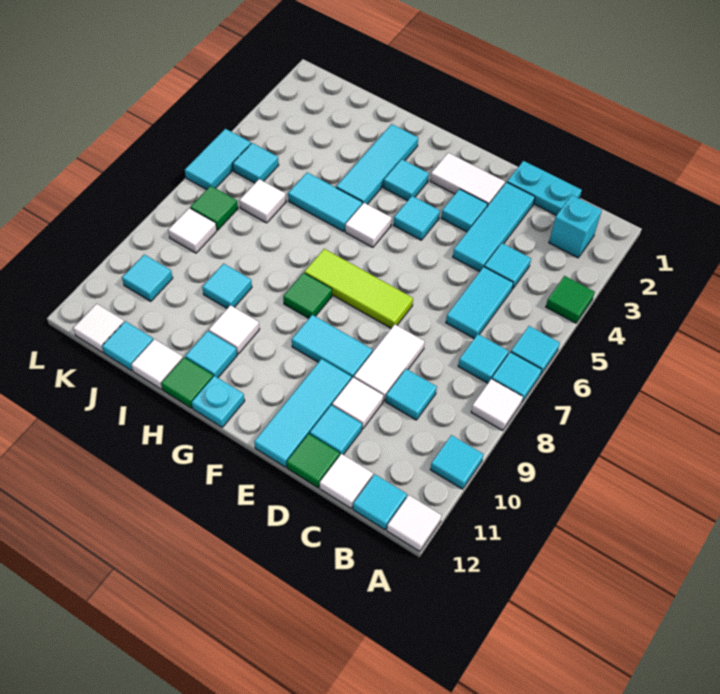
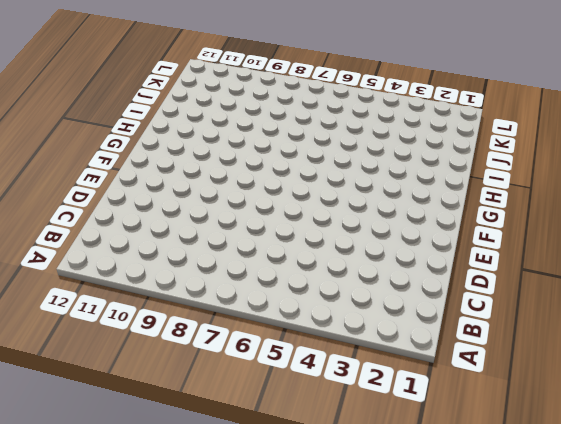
none -> green 1x1 tile [546,276,595,323]
none -> cyan 1x1 tile [511,326,560,375]
none -> cyan 1x1 tile [492,352,542,402]
none -> white 1x1 tile [471,379,523,431]

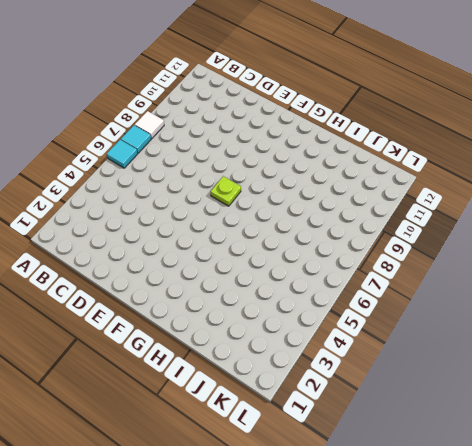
lime 1x1 plate [211,176,241,206] -> lime 1x3 tile [304,249,413,328]
none -> green 1x1 tile [546,276,595,323]
none -> cyan 1x1 tile [430,435,483,489]
none -> white 1x1 tile [387,495,442,552]
none -> cyan 1x1 brick [549,195,602,258]

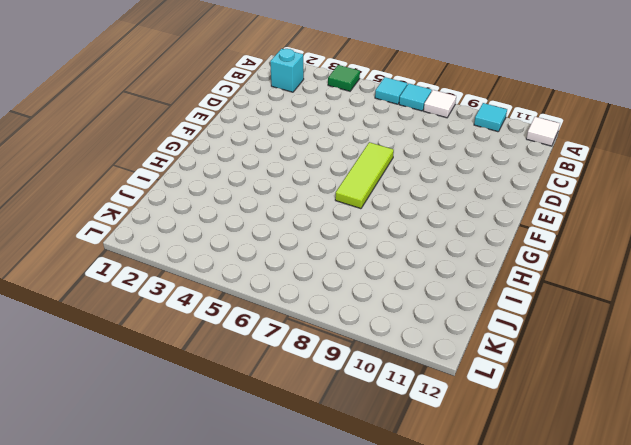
none -> cyan 1x1 tile [458,334,509,383]
none -> cyan 1x1 tile [353,474,407,530]
none -> cyan 1x2 plate [507,161,582,215]
none -> cyan 1x1 tile [484,243,531,289]

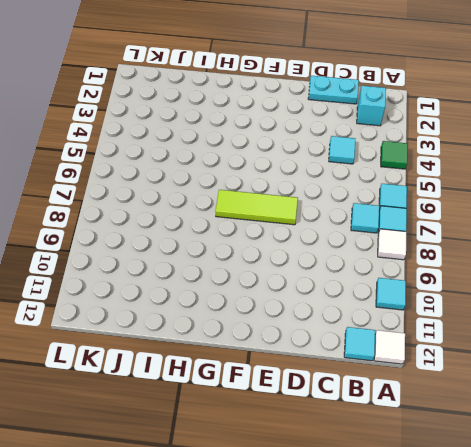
none -> cyan 1x2 tile [446,267,513,338]
none -> cyan 1x1 tile [386,369,437,420]
none -> white 1x1 tile [320,454,373,508]
none -> cyan 1x3 tile [453,182,535,272]

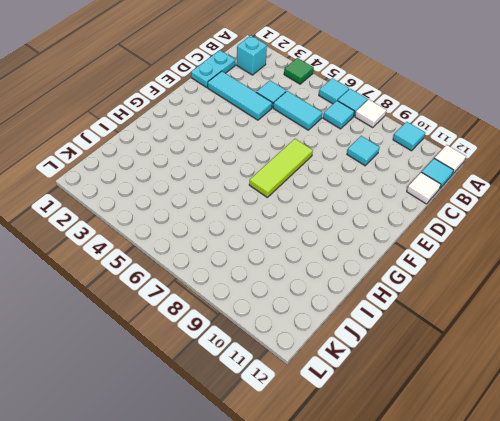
none -> white 1x2 tile [354,325,425,401]
none -> white 1x1 tile [332,378,383,429]
none -> cyan 1x1 tile [310,405,362,455]
none -> green 1x1 tile [287,434,340,488]

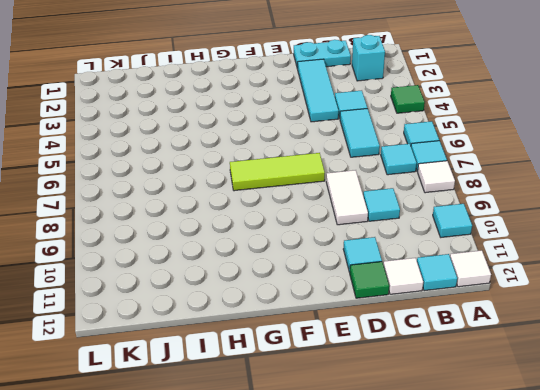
none -> white 1x1 tile [332,378,383,429]
none -> white 1x2 tile [430,153,505,206]
none -> cyan 1x1 tile [441,189,488,232]
none -> cyan 1x2 tile [292,315,373,379]

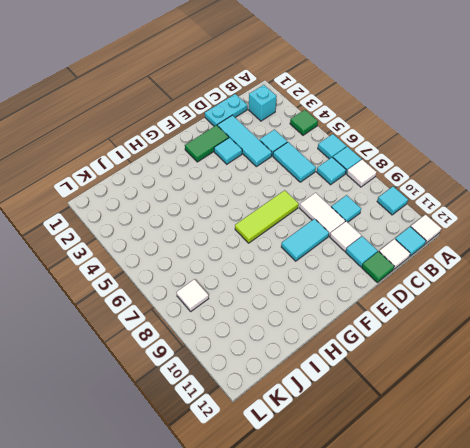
green 1x2 tile [185,125,229,162] -> white 1x2 tile [430,153,505,206]
none -> cyan 1x3 tile [254,359,351,467]
none -> cyan 1x1 tile [394,196,440,240]
none -> cyan 1x1 tile [383,159,429,201]
none -> white 1x1 tile [345,203,392,247]

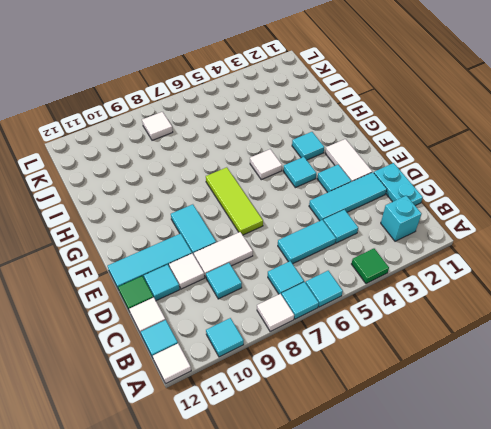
none -> green 1x1 tile [283,273,332,318]
none -> cyan 1x1 plate [192,376,245,427]
none -> cyan 1x3 tile [336,124,418,204]
none -> cyan 1x2 tile [288,172,363,231]

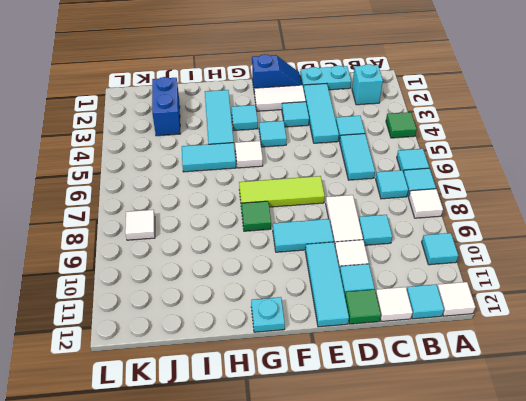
blue 1x2 slope [252,54,302,94] -> none
blue 1x2 brick [152,77,180,136] -> none
none -> white 1x1 tile [209,305,260,354]
none -> cyan 1x1 tile [185,331,237,378]
none -> green 1x1 tile [161,357,213,408]
none -> cyan 1x1 tile [202,264,252,308]

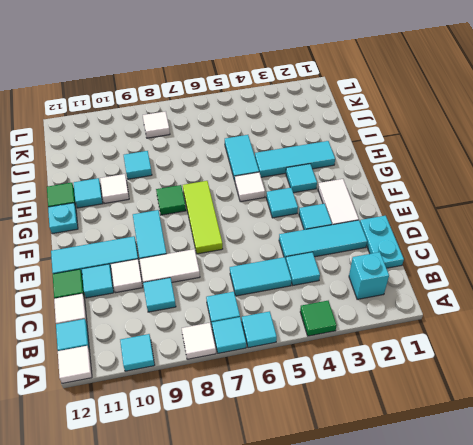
none -> white 1x1 tile [131,339,183,389]
none -> white 1x1 tile [239,179,286,223]
none -> cyan 1x1 tile [102,321,153,371]
none -> cyan 1x1 tile [233,143,279,183]

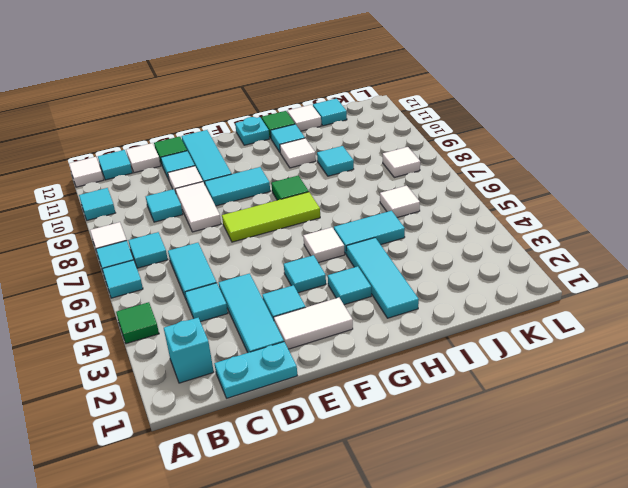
none -> cyan 1x1 tile [233,143,279,183]
none -> green 1x1 tile [190,186,238,230]
none -> cyan 1x1 tile [122,255,173,301]
none -> white 1x1 tile [73,304,124,353]

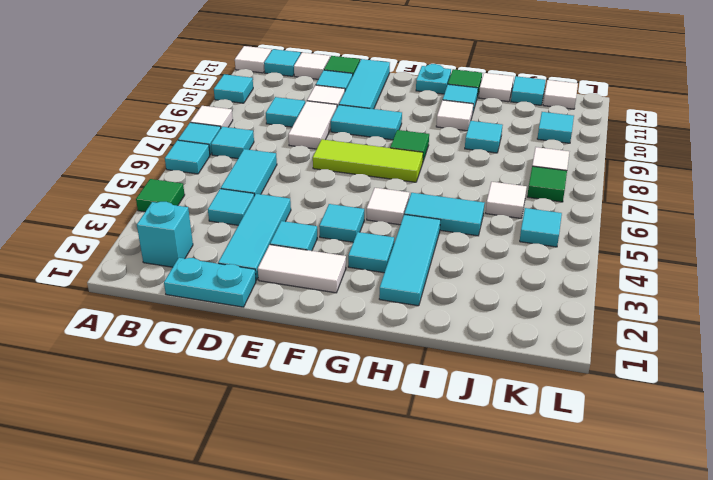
none -> cyan 1x2 tile [185,129,251,190]

